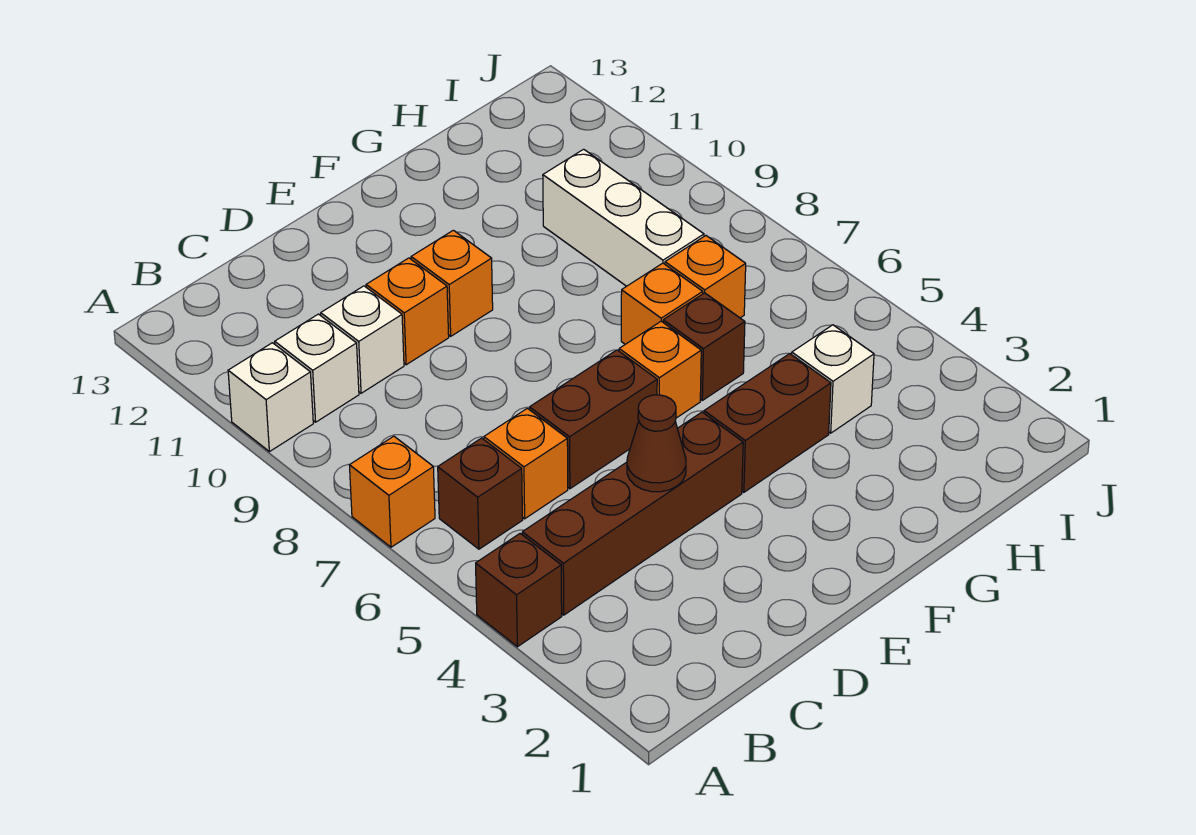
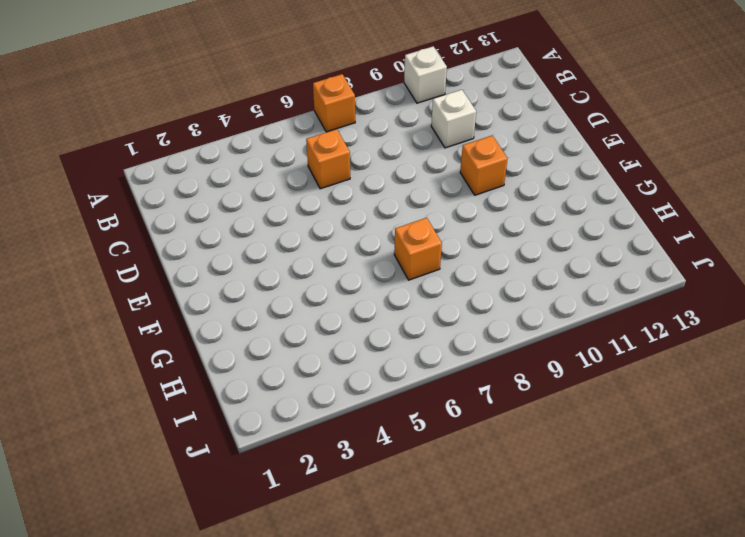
none -> brown 1x1 brick [476,534,562,647]
none -> brown 1x4 brick [522,412,743,615]
none -> brown 1x1 brick [438,438,523,549]

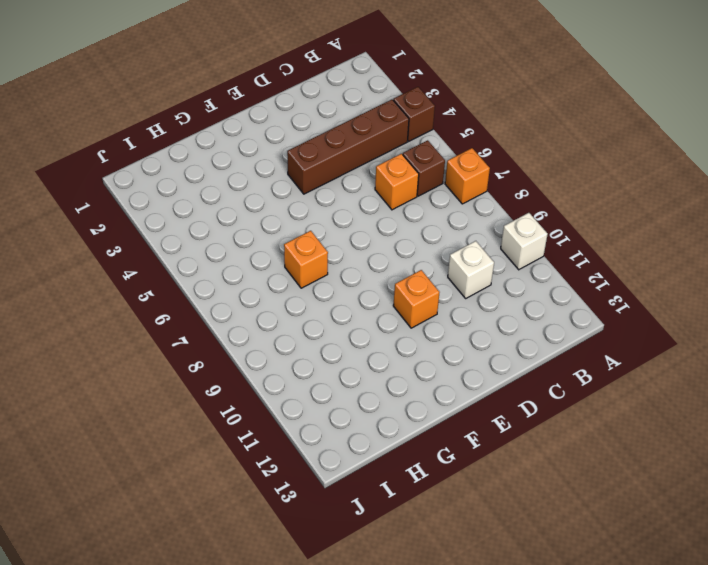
none -> white 1x1 brick [275,314,359,422]
none -> brown 1x2 brick [530,350,657,489]
none -> orange 1x1 brick [366,258,449,365]

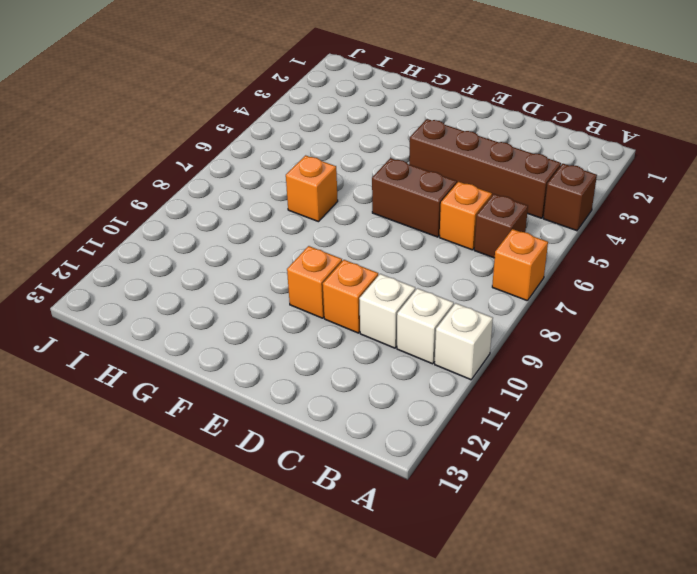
none -> brown 1x2 brick [704,354,831,492]
none -> orange 1x1 brick [619,321,701,418]
none -> brown 1x1 brick [663,293,745,400]

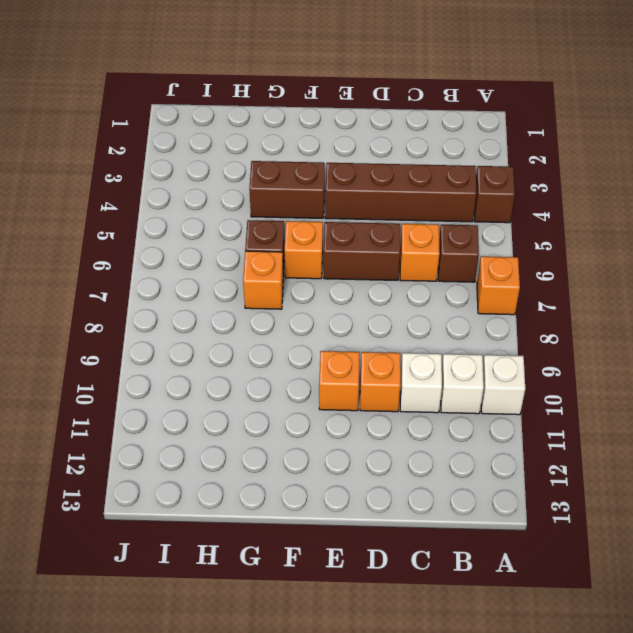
none -> white 1x1 brick [792,325,874,433]
none -> orange 1x1 brick [665,236,746,318]
none -> white 1x3 brick [543,149,704,286]

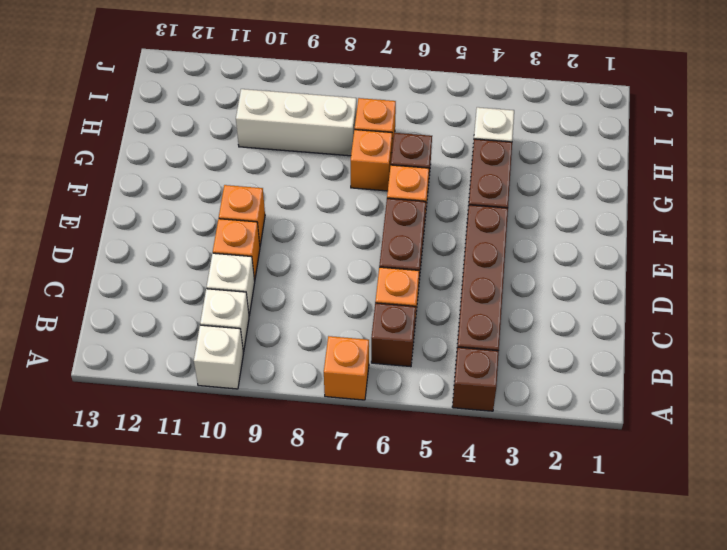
none -> brown 1x1 cone [627,395,686,492]

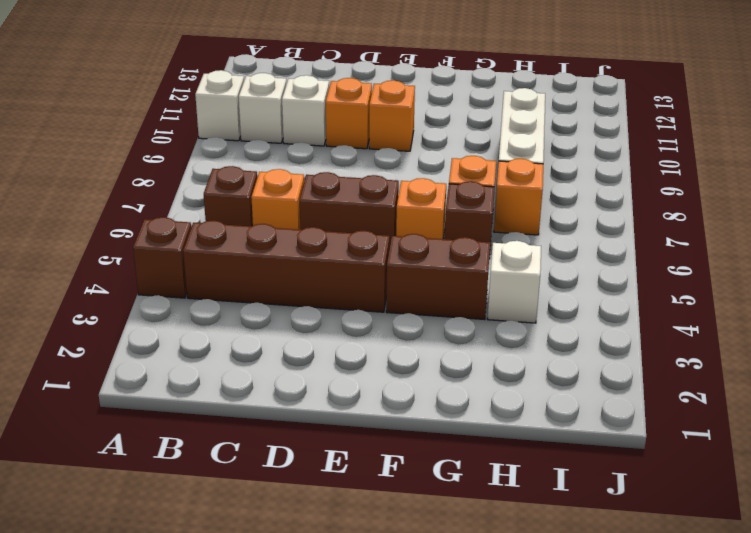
none -> orange 1x1 brick [349,436,435,547]
none -> brown 1x1 cone [627,395,686,492]

